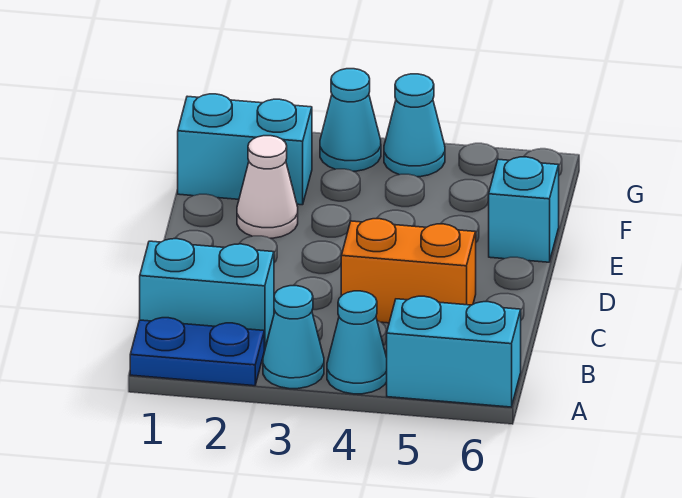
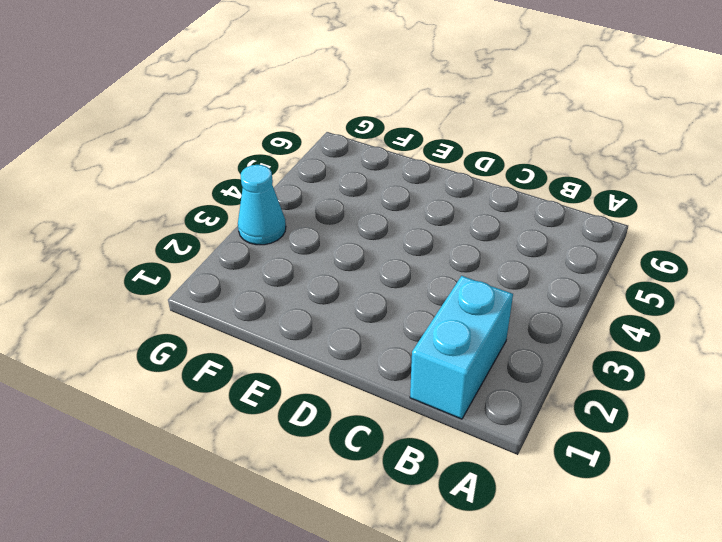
none -> blue 1x2 plate [130,318,264,386]
none -> cyan 1x1 cone [263,286,324,389]

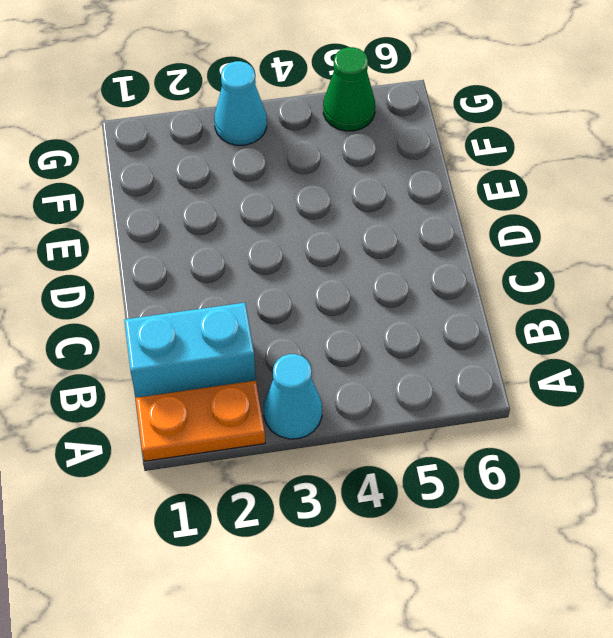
orange 1x2 plate [136,381,265,461] -> blue 1x2 plate [130,318,264,386]
green 1x1 cone [323,47,375,131] -> none
none -> cyan 1x1 cone [327,291,387,394]
none -> cyan 1x2 brick [387,296,521,407]

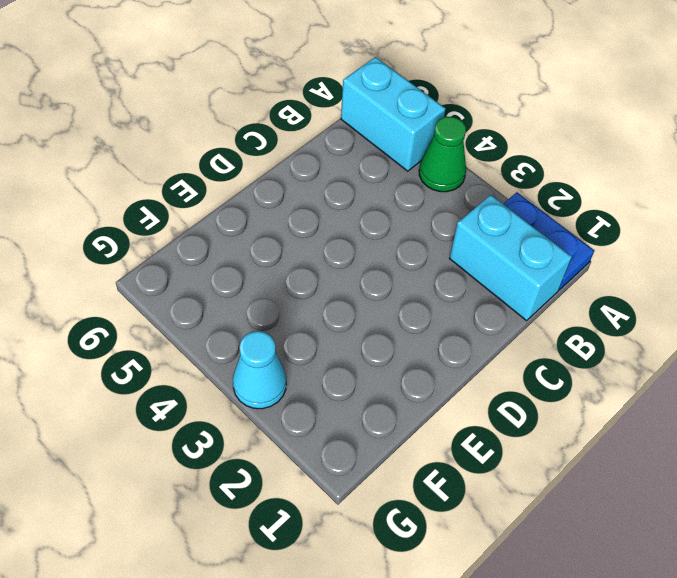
green 1x1 cone [419,117,466,192] -> cyan 1x1 cone [327,291,387,394]
none -> cyan 1x1 cone [263,286,324,389]
none -> orange 1x2 brick [341,219,476,323]

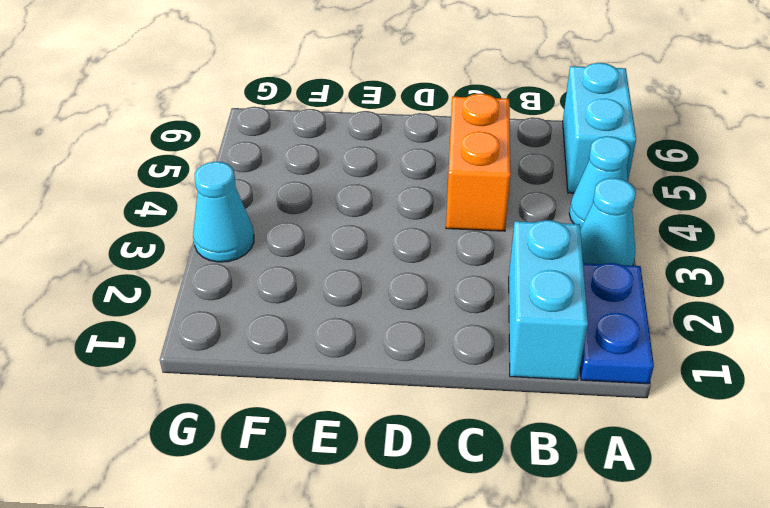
none -> white 1x1 cone [237,136,298,238]
none -> cyan 1x1 brick [489,157,559,262]

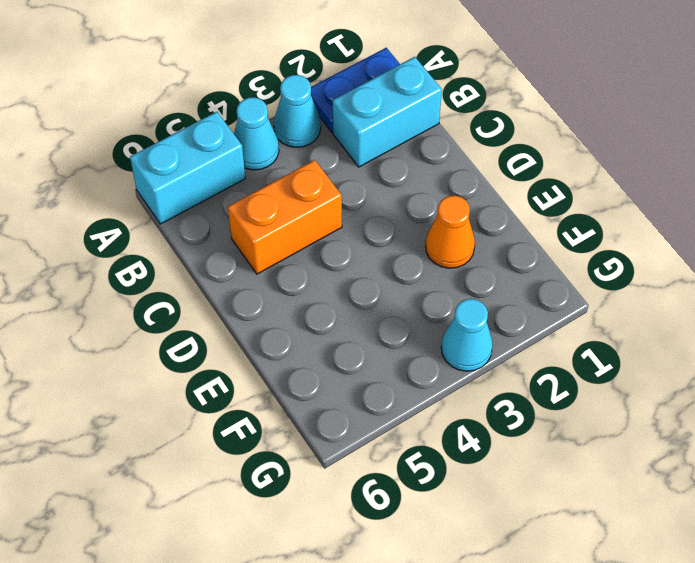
orange 1x1 cone [426,196,475,268] -> white 1x1 cone [237,136,298,238]
none -> cyan 1x1 brick [489,157,559,262]
none -> cyan 1x2 brick [178,94,312,205]

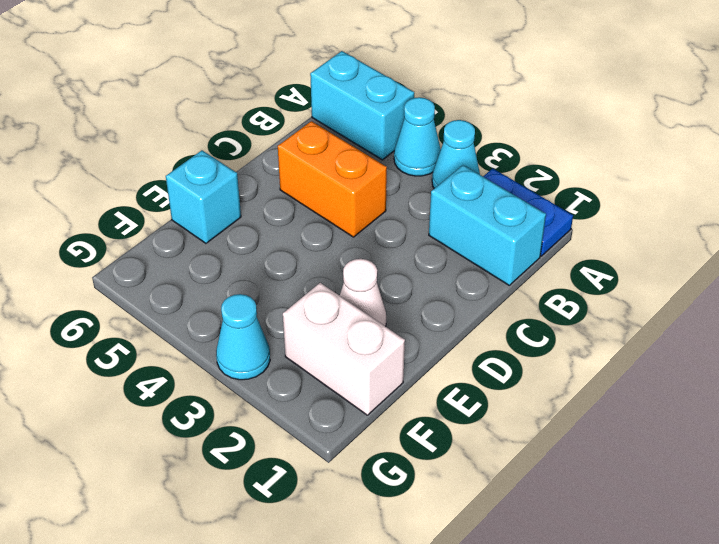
white 1x2 brick [283,283,405,415] -> cyan 1x2 brick [178,94,312,205]
none -> cyan 1x1 cone [384,74,445,177]

